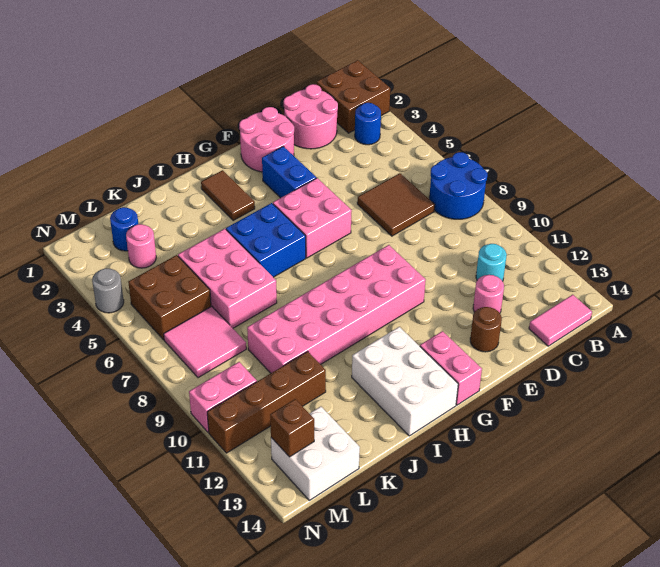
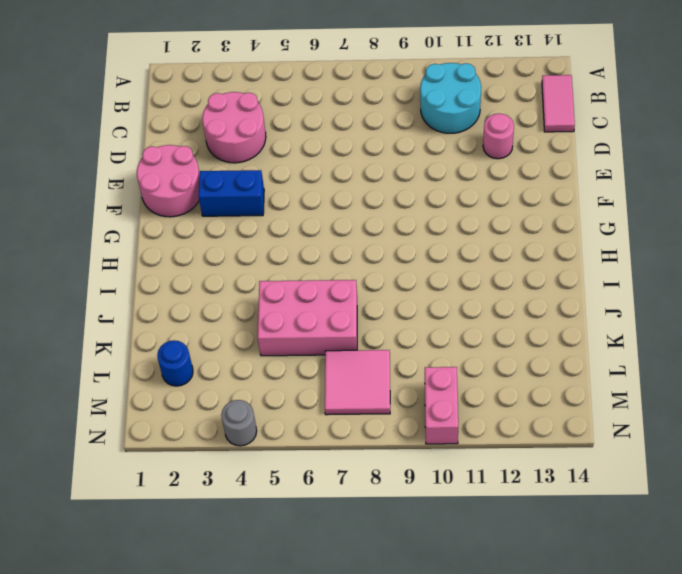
cyan 2x2 round brick [420,63,481,133] -> cyan 1x1 round brick [476,244,507,281]
pink 2x2 round brick [202,92,266,163] -> pink 2x2 round brick moved to [284,84,338,149]
none -> brown 2x2 brick [317,60,390,133]
none -> blue 2x2 round brick [429,152,487,219]
none -> blue 1x1 round brick [355,103,381,145]

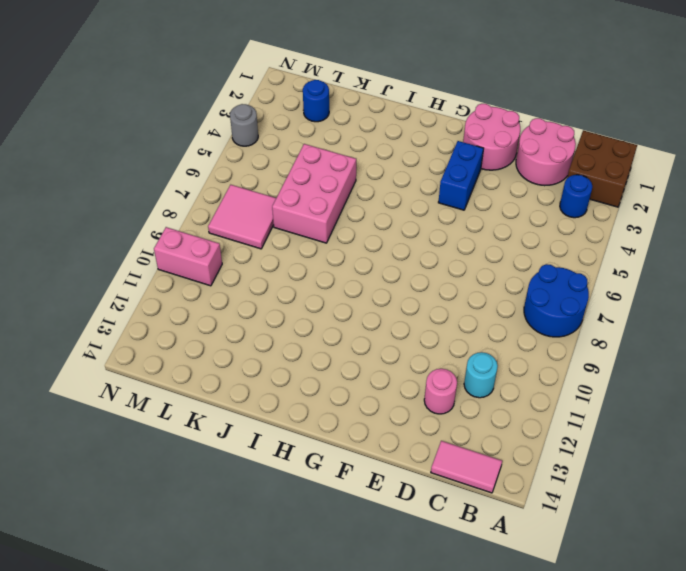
none -> brown 2x2 tile [357,173,435,236]
none -> brown 1x1 round brick [470,307,502,352]
none -> pink 2x2 brick [273,178,352,258]

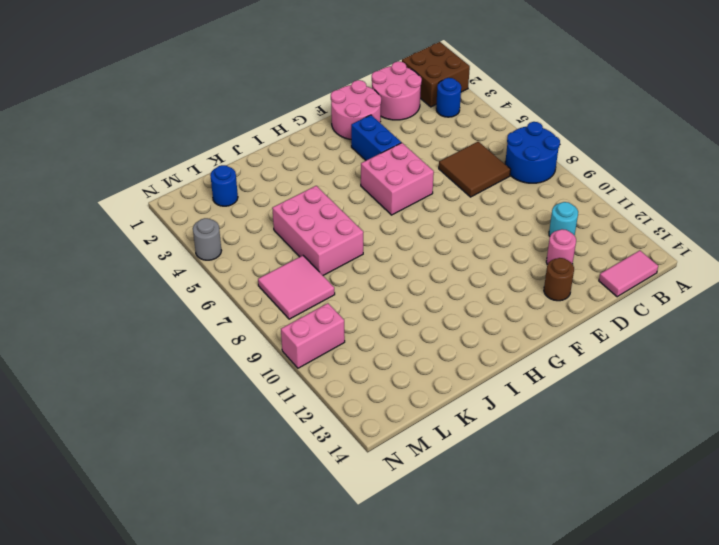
none -> pink 2x6 brick [247,245,426,373]
none -> pink 1x2 brick [420,331,482,405]
none -> brown 1x2 tile [201,170,255,221]

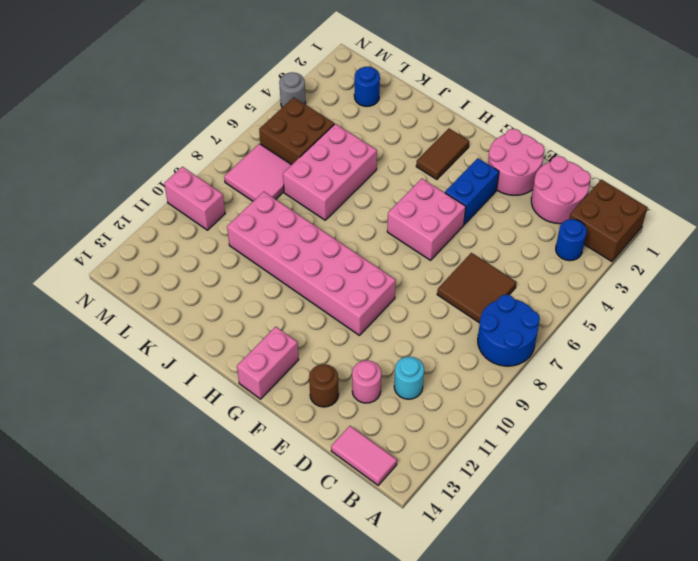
none -> blue 2x2 brick [226,203,306,277]
none -> white 2x3 brick [352,327,458,436]
none -> brown 1x4 brick [207,351,326,453]

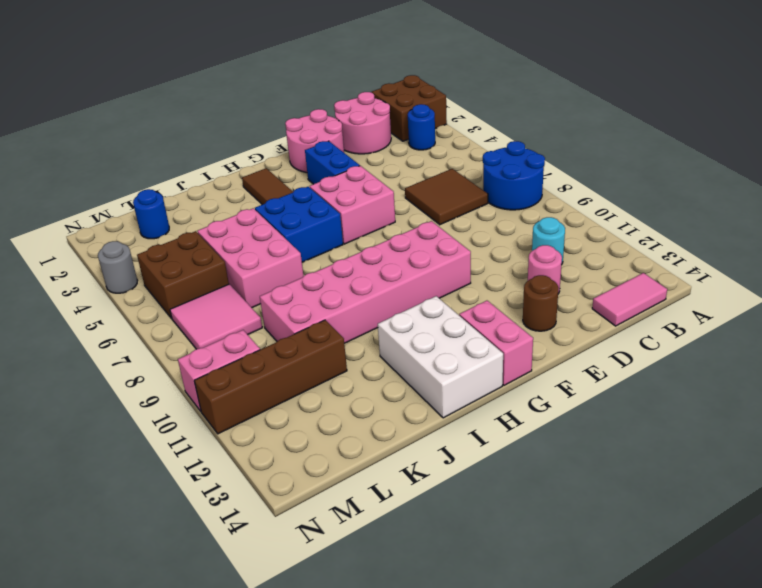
none -> pink 1x1 round brick [126,224,156,268]
none -> white 2x2 brick [271,407,360,500]
none -> brown 1x1 brick [270,399,314,457]

